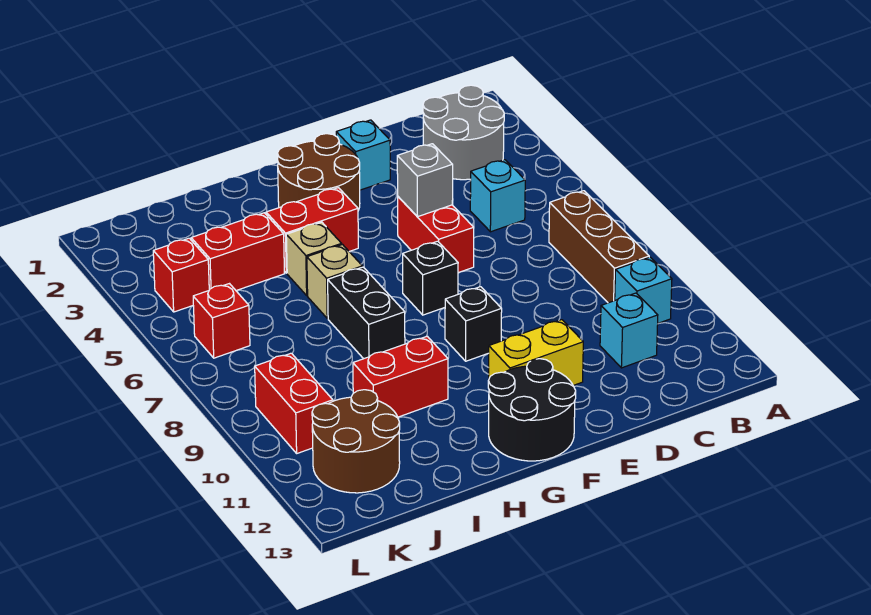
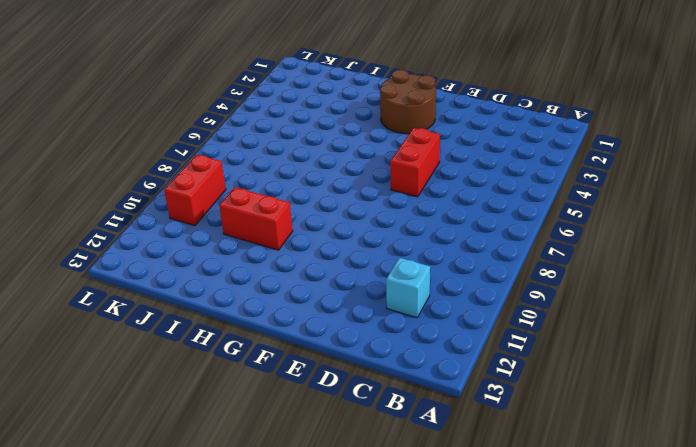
none -> grey 2x2 round brick [423,85,504,180]
none -> brown 1x3 brick [549,191,649,303]
none -> cyan 1x1 brick [615,257,672,323]

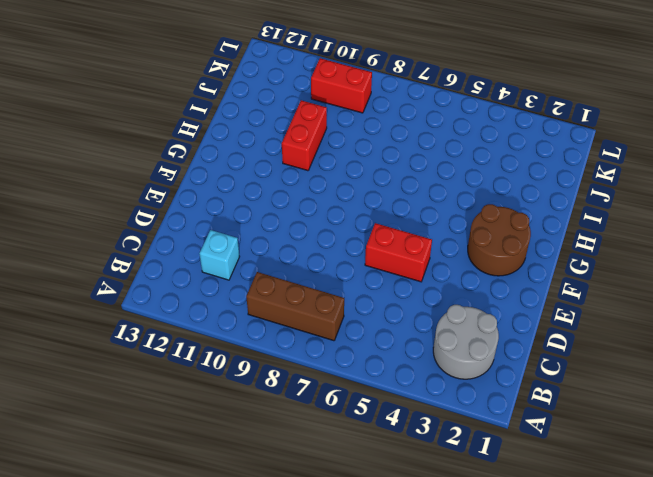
none -> cyan 1x1 brick [615,257,672,323]
none -> cyan 1x1 brick [470,160,525,232]
none -> cyan 1x1 brick [336,120,390,190]

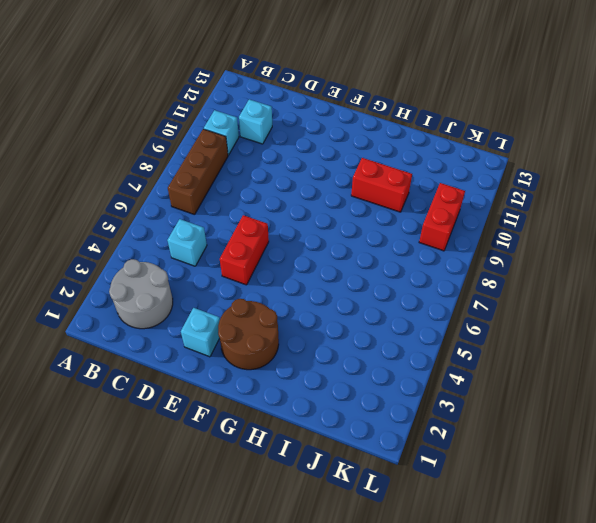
none -> yellow 1x2 brick [488,320,583,385]
none -> black 1x1 brick [403,241,458,315]
none -> black 1x1 brick [445,287,502,361]

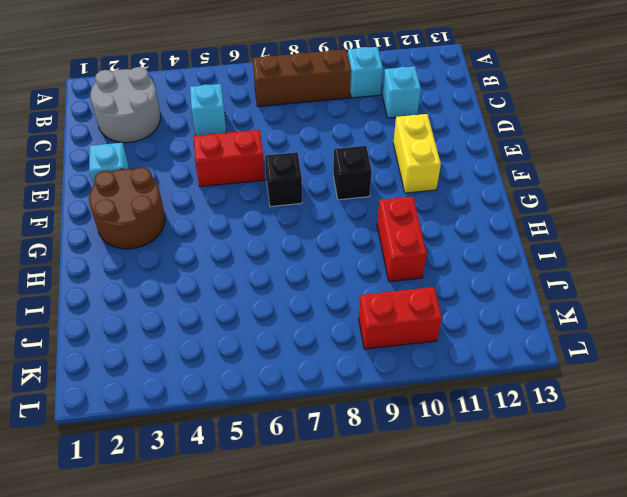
none -> black 2x2 round brick [488,359,576,461]
none -> red 1x2 brick [266,188,358,273]
none -> tan 1x1 brick [286,222,342,296]

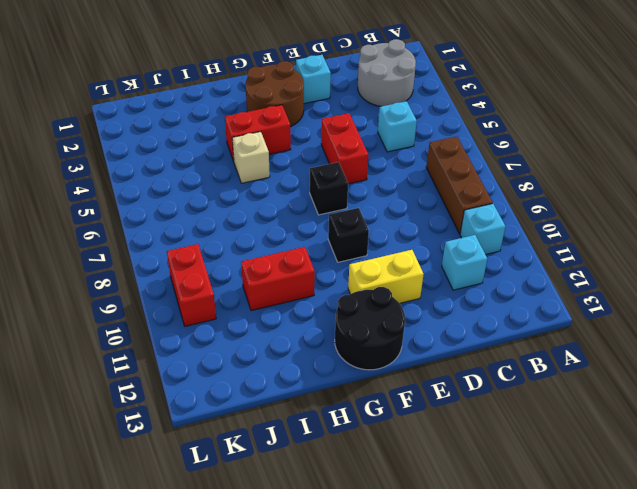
none -> tan 1x1 brick [307,245,362,318]
none -> black 1x2 brick [328,267,405,359]
none -> red 1x2 brick [191,213,285,290]

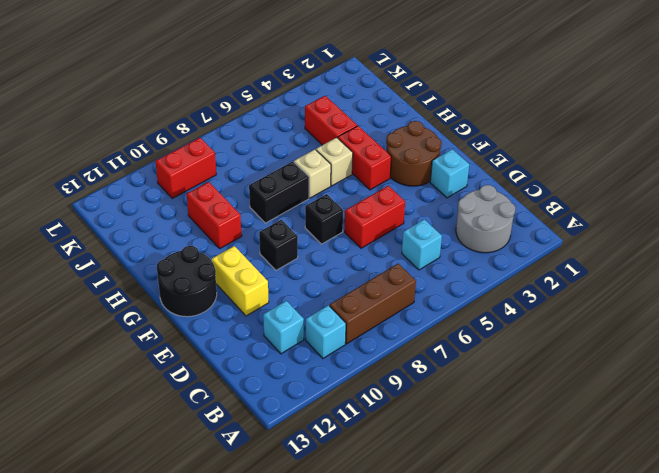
none -> brown 2x2 round brick [312,390,400,493]
none -> red 1x1 brick [153,238,209,312]
none -> red 1x1 brick [193,284,250,358]

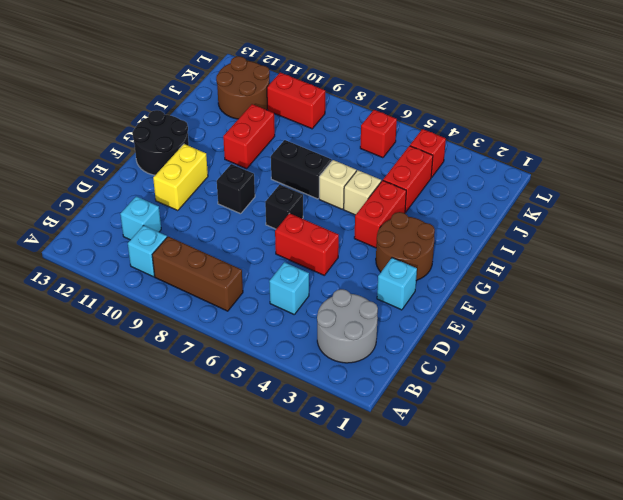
none -> grey 1x1 brick [397,144,453,216]

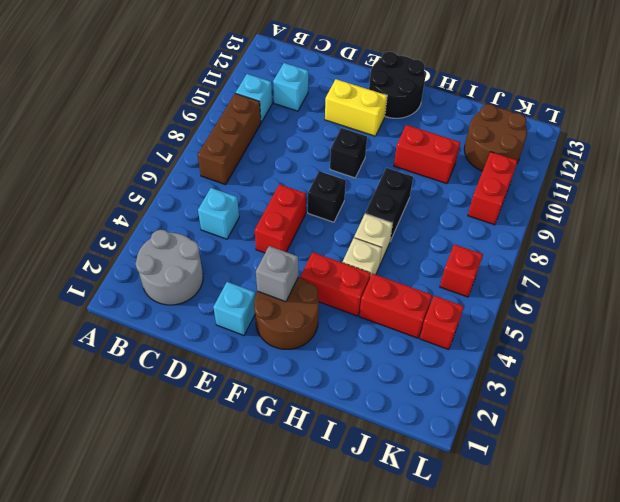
grey 1x1 brick [256,246,298,302] -> grey 1x1 brick moved to [397,144,453,216]

